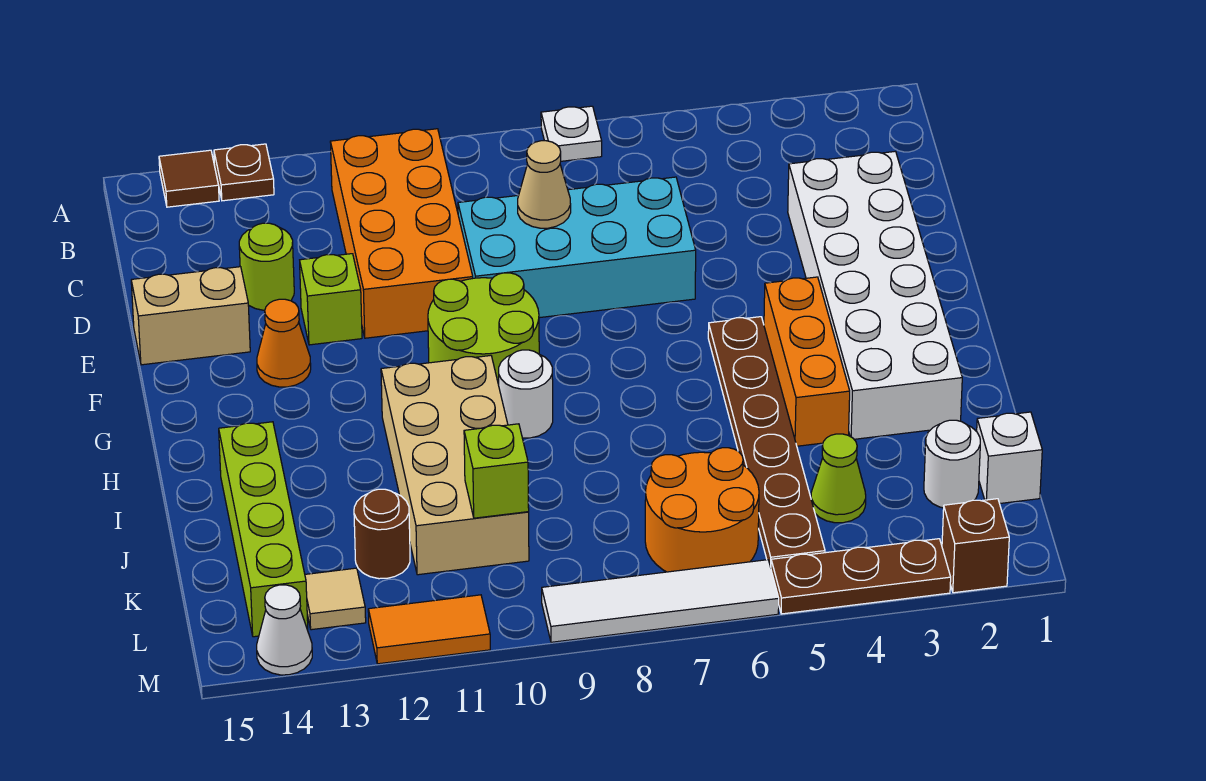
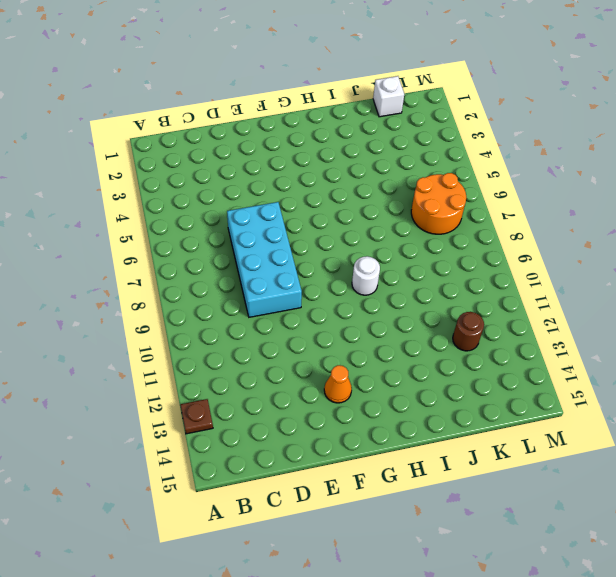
none -> white 1x1 plate [541,106,602,161]
none -> brown 1x1 tile [159,150,219,207]
none -> orange 2x4 brick [330,129,473,338]

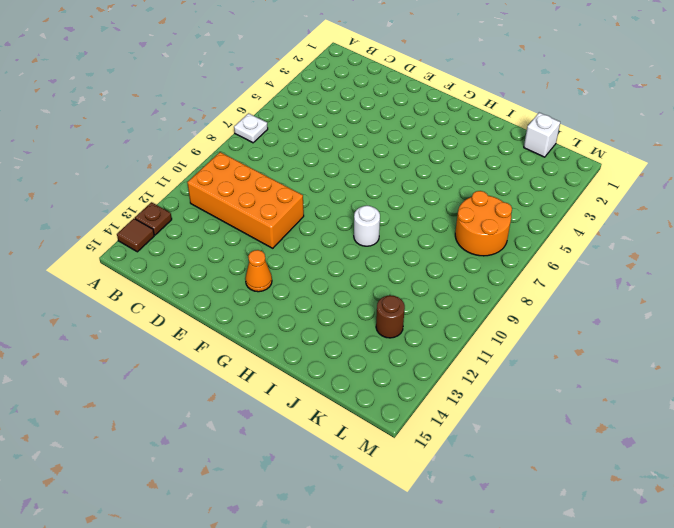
none -> white 2x6 brick [788,151,962,439]
none -> cyan 2x4 brick [458,177,696,318]
none -> lime 1x1 round brick [239,223,294,310]

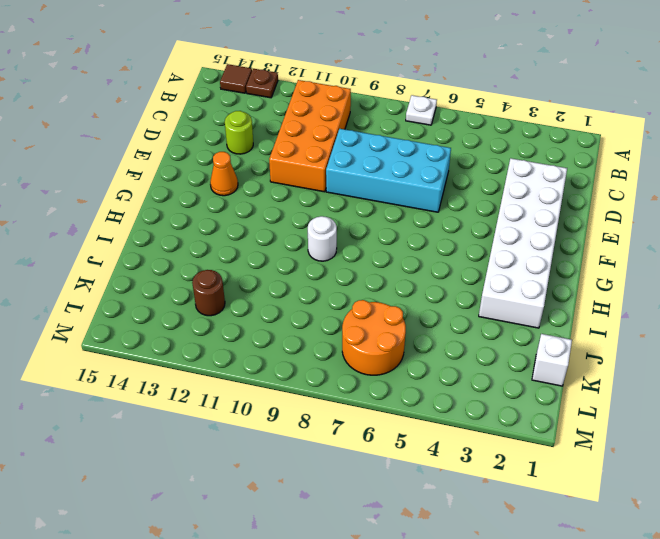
none -> lime 1x1 brick [300,254,362,345]
none -> tan 1x2 brick [131,267,250,365]
none -> lime 2x2 round brick [428,273,539,385]

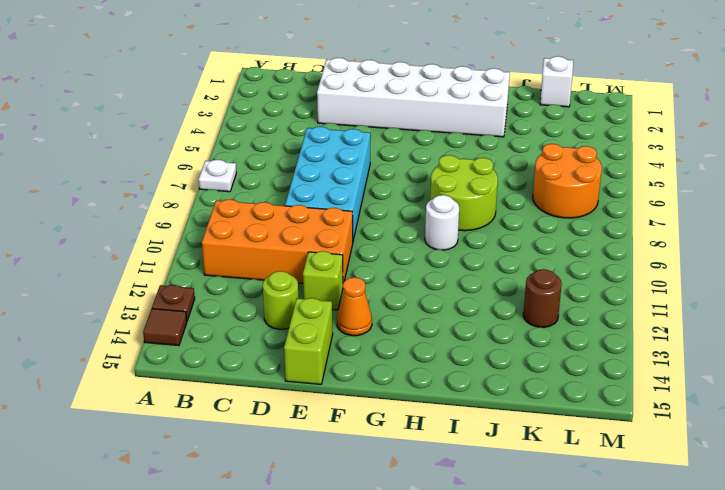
lime 1x2 brick [284,298,333,384] -> tan 1x2 brick [131,267,250,365]
lime 2x2 round brick [430,155,498,231] -> lime 2x2 round brick moved to [428,273,539,385]
none -> orange 1x3 brick [764,277,850,446]
none -> brown 1x6 plate [708,317,825,567]
none -> tan 2x4 brick [381,356,529,575]

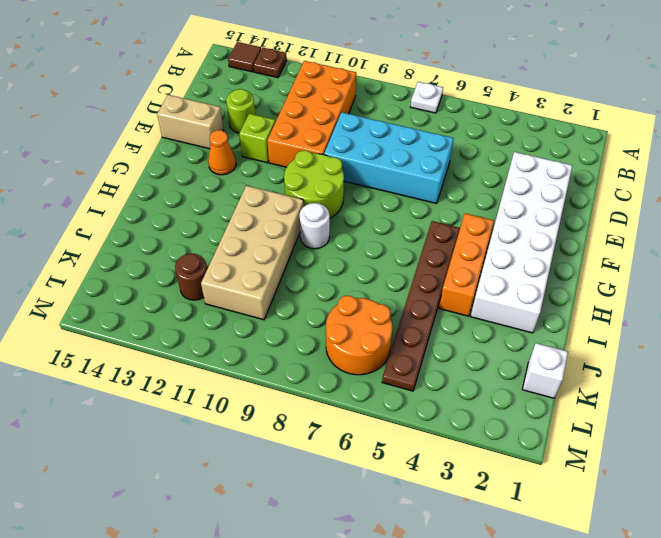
none -> lime 1x4 brick [219,422,308,637]
none -> white 1x1 round brick [924,420,980,508]
none -> lime 1x1 cone [811,434,866,523]

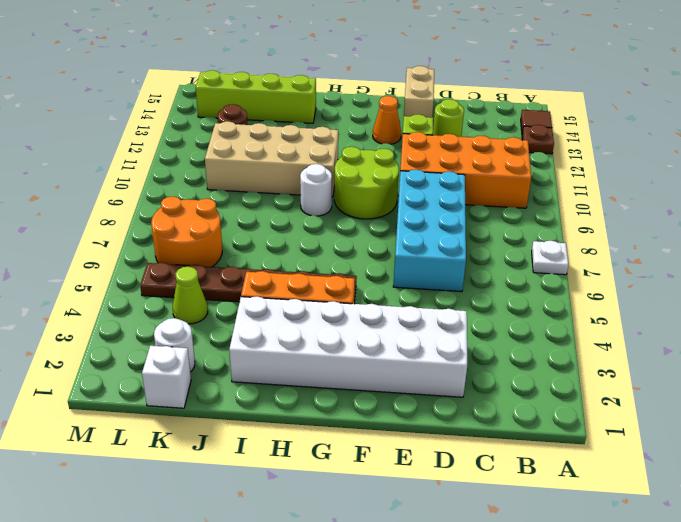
none -> tan 1x1 tile [305,568,366,630]
none -> brown 1x1 brick [942,499,1009,593]
none -> brown 1x3 plate [771,539,951,614]

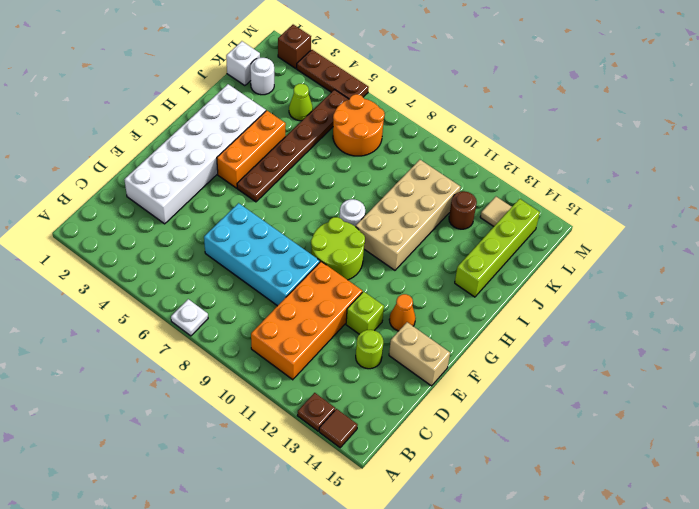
none -> white 1x4 tile [542,560,779,642]
none -> orange 1x2 tile [368,595,490,664]
none -> white 1x1 cone [257,585,312,675]

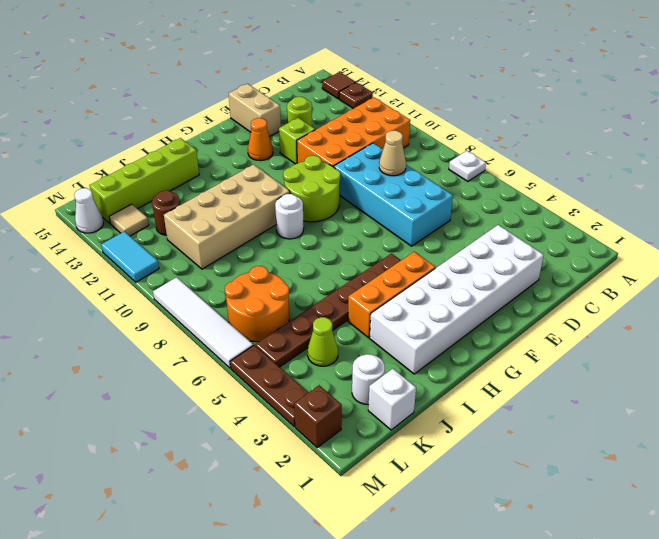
cyan 1x2 tile [101,231,159,282] -> orange 1x2 tile [368,595,490,664]
none -> lime 1x1 brick [464,424,529,518]

